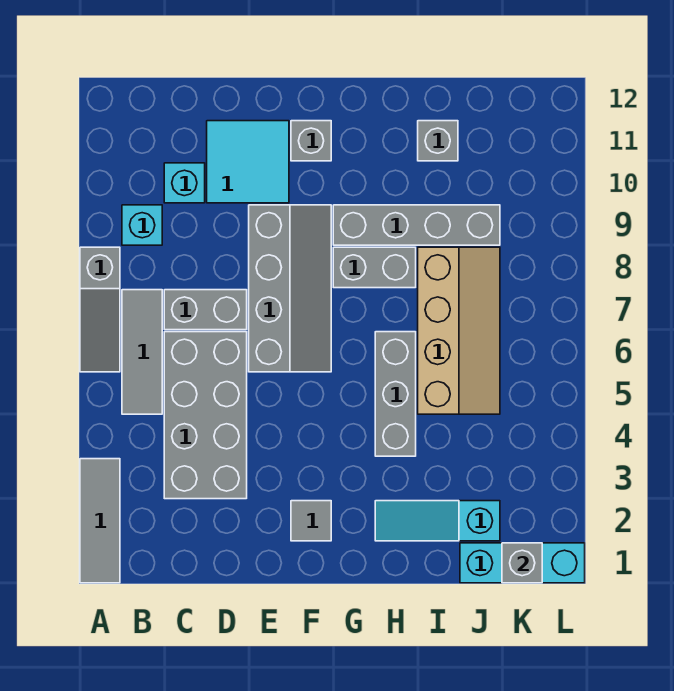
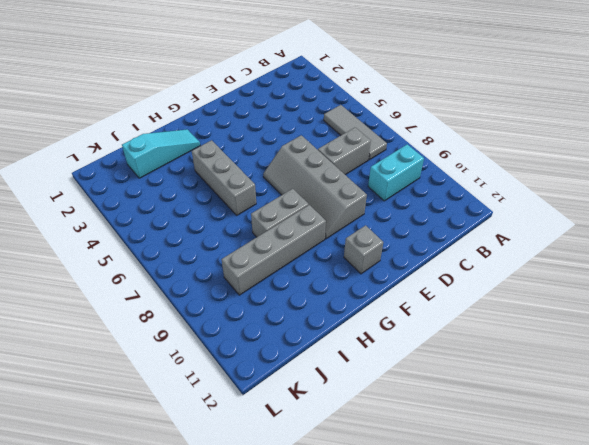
cyan 1x2 brick [368,144,424,201] -> cyan 1x1 brick [122,205,162,245]
none -> grey 1x3 tile [80,459,120,583]
none -> grey 1x3 slope [80,247,120,372]
none -> grey 2x4 brick [164,332,247,499]

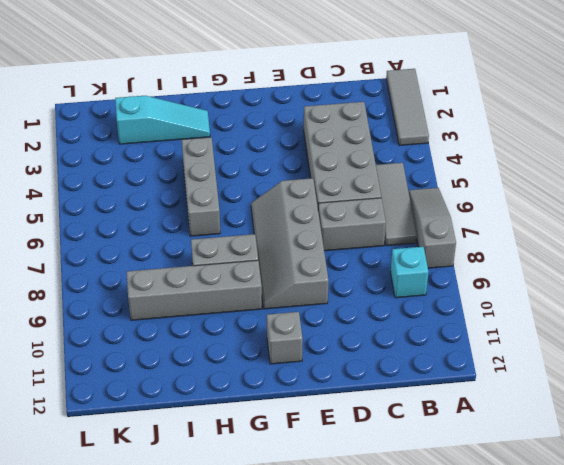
none -> cyan 1x1 brick [164,163,205,203]
none -> cyan 2x2 tile [207,121,289,203]
none -> grey 1x1 tile [291,501,331,541]

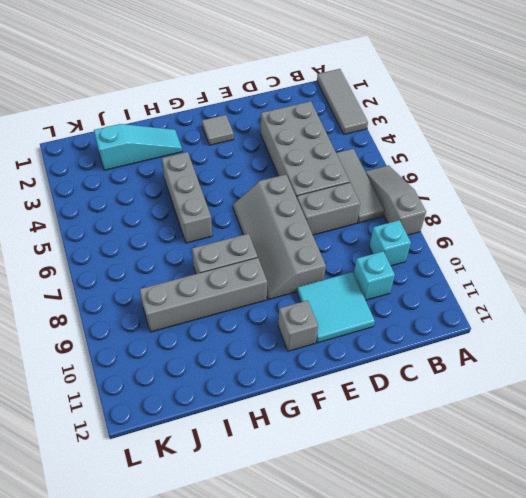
none -> tan 2x4 slope [418,247,500,414]
none -> grey 1x1 brick [418,121,458,161]
none -> cyan 1x3 brick [460,543,585,583]

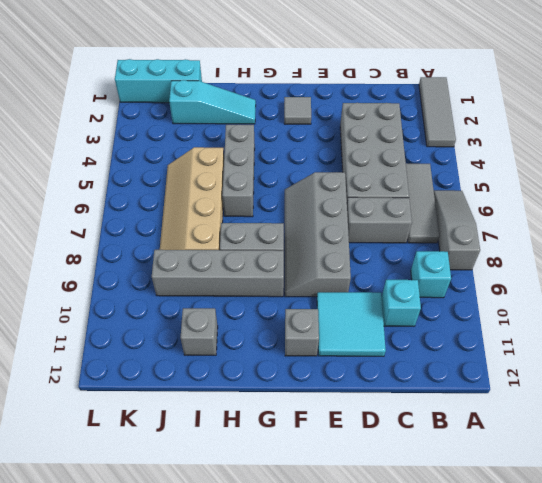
none -> grey 1x1 brick [502,543,542,583]

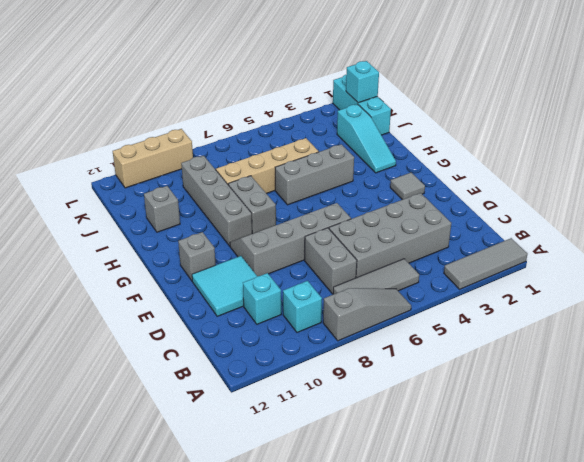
cyan 1x1 brick [346,61,379,103] -> grey 1x1 brick [502,543,542,583]
tan 1x3 brick [113,129,193,188] -> none

